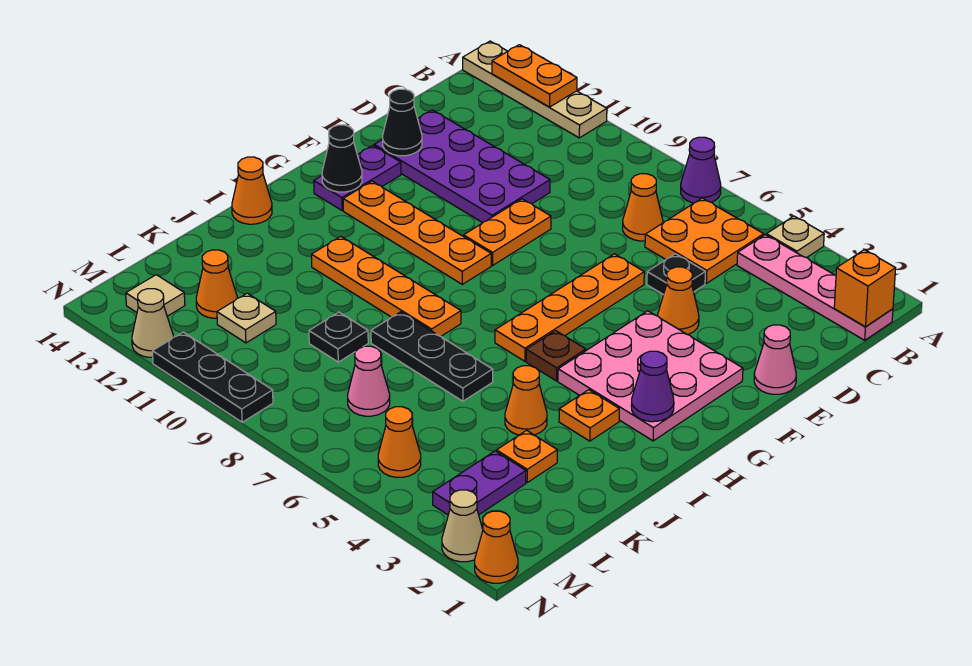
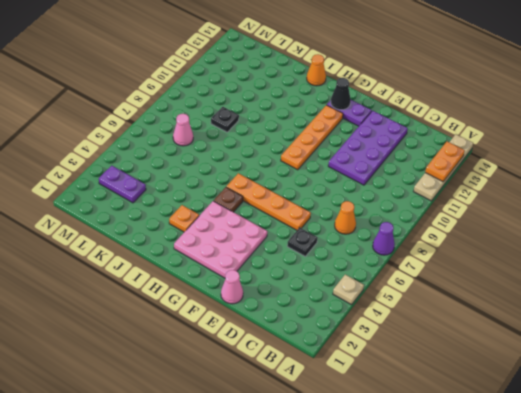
none -> pink 1x4 plate [737,235,893,340]
none -> orange 2x2 plate [645,198,764,283]
none -> orange 1x1 cone [658,267,699,335]
none -> orange 1x2 plate [464,199,551,265]

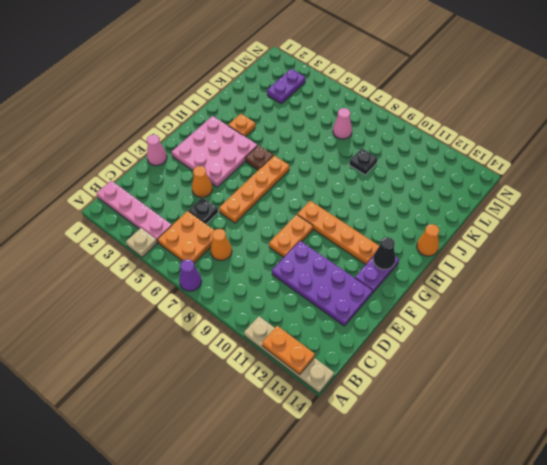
none -> orange 1x4 plate [311,236,461,336]
none -> orange 1x1 cone [505,366,547,435]
none -> black 1x3 plate [371,312,493,401]
none -> orange 1x1 plate [497,430,557,482]

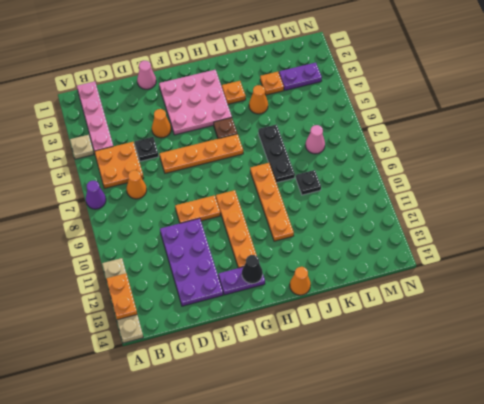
none -> tan 1x1 plate [217,293,276,343]
none -> orange 1x1 cone [196,250,237,318]
none -> orange 1x1 cone [378,407,421,477]
none -> tan 1x1 tile [126,275,185,316]

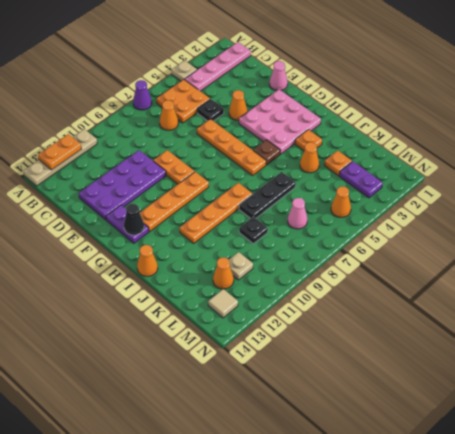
none -> orange 1x1 cone [475,511,518,583]
none -> tan 1x1 cone [442,490,483,562]
none -> black 1x3 plate [152,332,273,422]
none -> tan 1x1 cone [132,289,173,357]

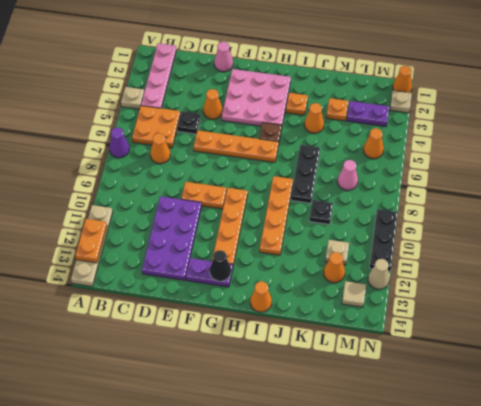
tan 1x1 plate [390,91,412,113] -> tan 1x1 cone [442,490,483,562]
none -> orange 1x1 brick [834,250,896,327]
none -> black 1x1 cone [383,89,422,156]
none -> purple 1x1 cone [631,351,674,422]

